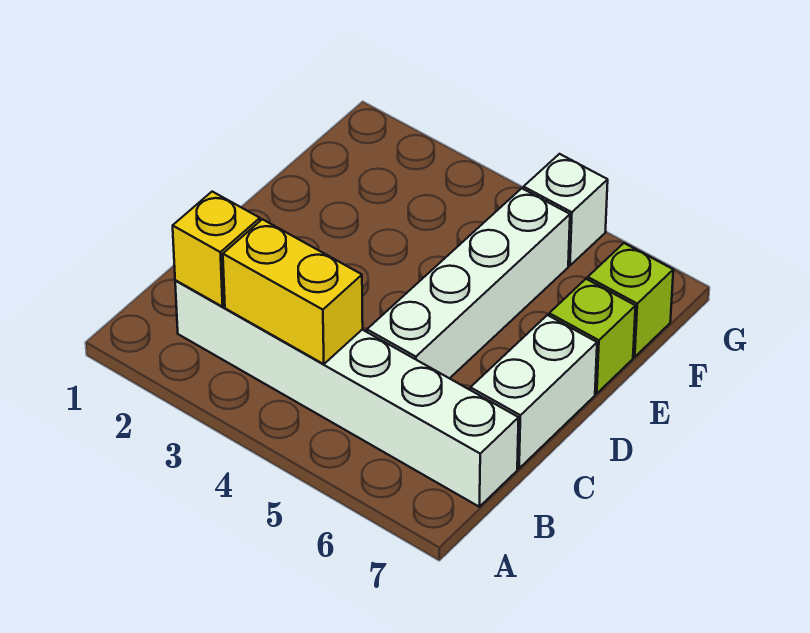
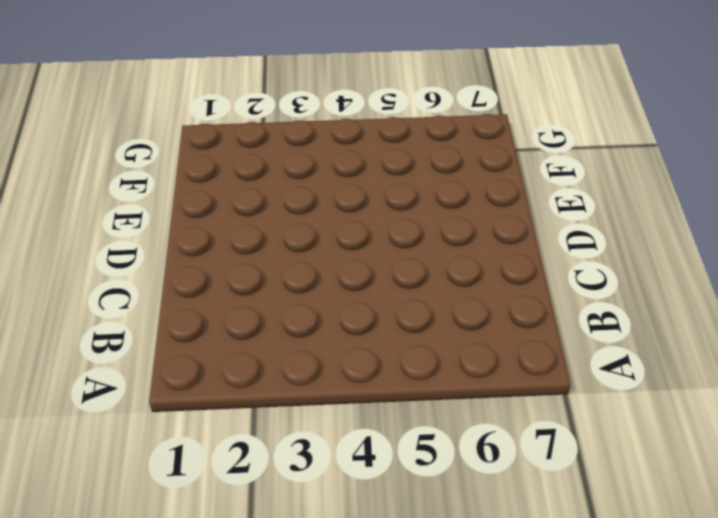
none -> white 1x6 brick [175,280,519,507]
none -> white 1x4 brick [367,188,570,378]

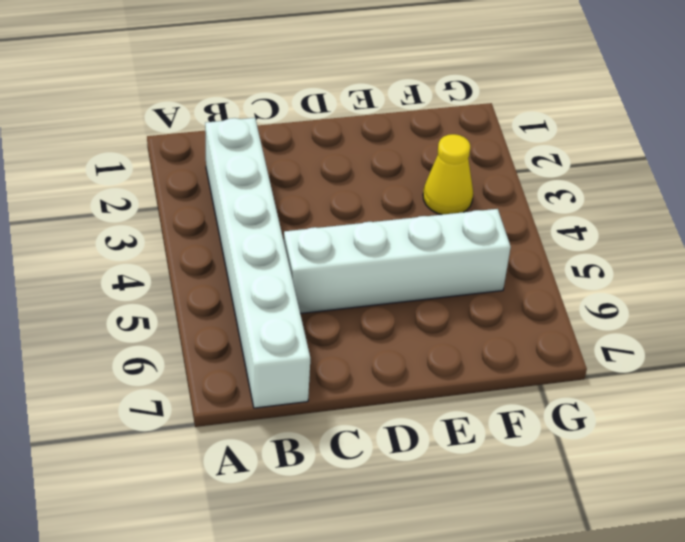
yellow 1x1 cone [423,134,473,215] -> none
none -> white 1x2 brick [470,315,597,468]
none -> lime 1x1 brick [549,279,636,393]

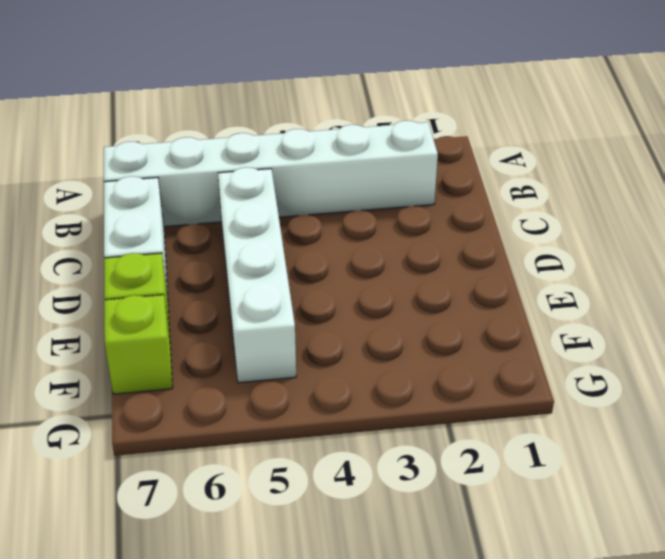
none -> white 1x1 brick [523,154,608,266]
none -> yellow 1x1 brick [173,192,260,307]

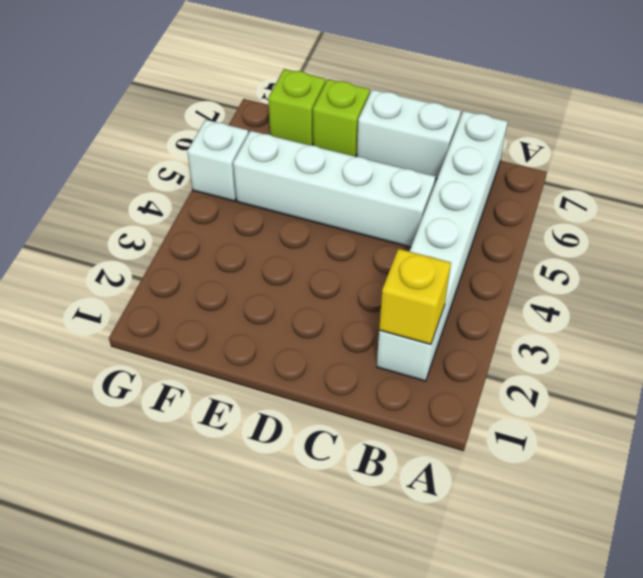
none -> yellow 1x2 brick [223,219,363,364]

